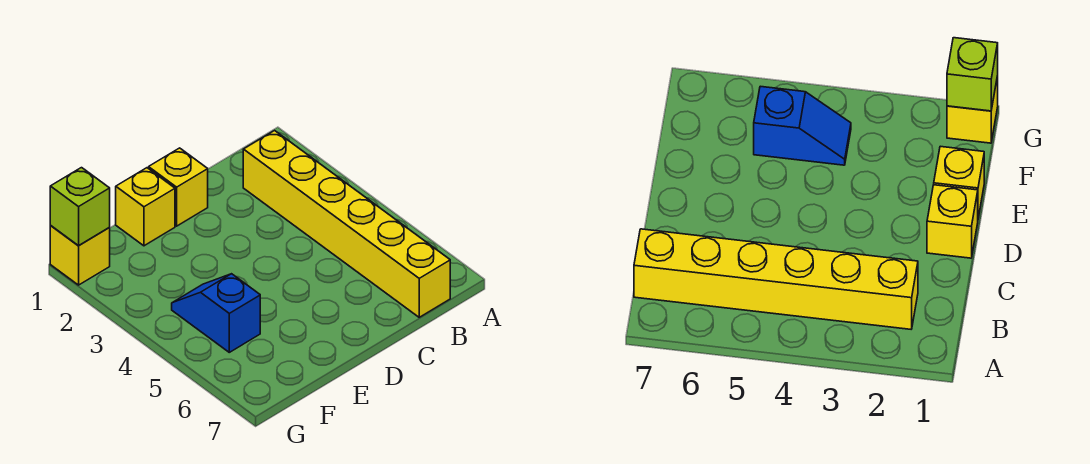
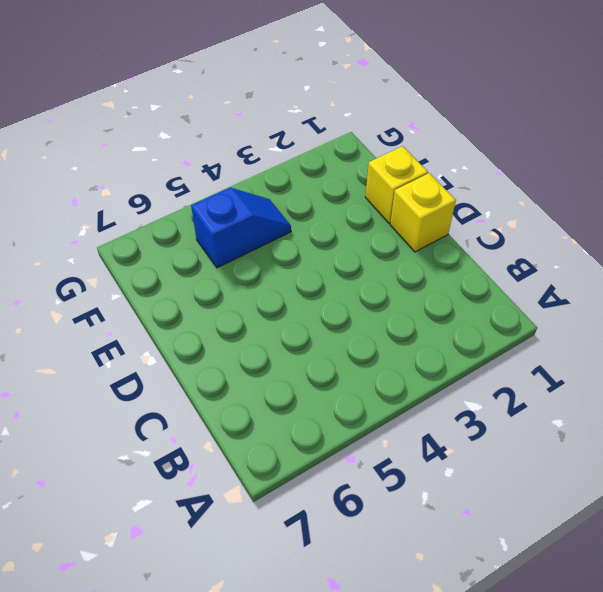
none -> yellow 1x6 brick [243,131,450,317]
none -> yellow 1x1 brick [50,226,110,285]

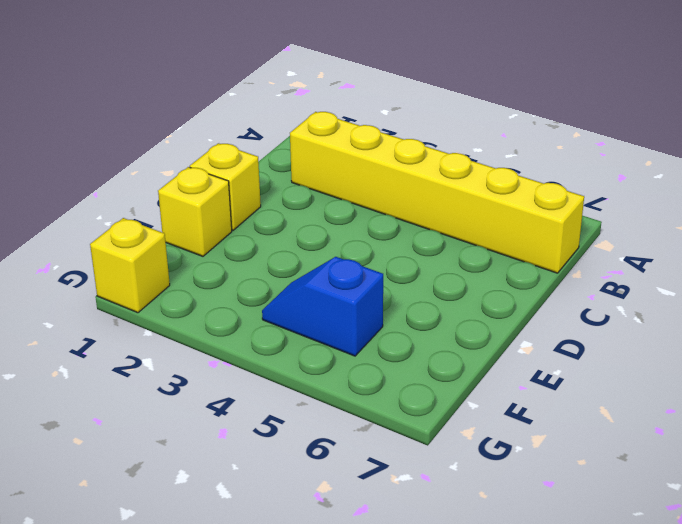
none -> lime 1x1 brick [50,168,110,246]

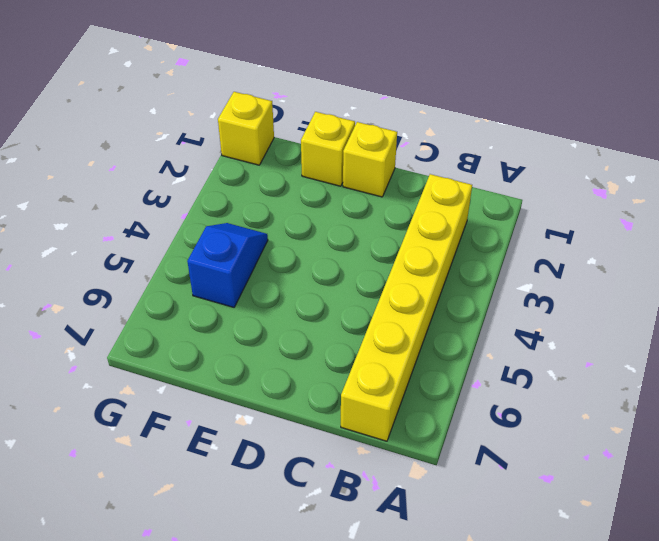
none -> lime 1x1 brick [50,168,110,246]

